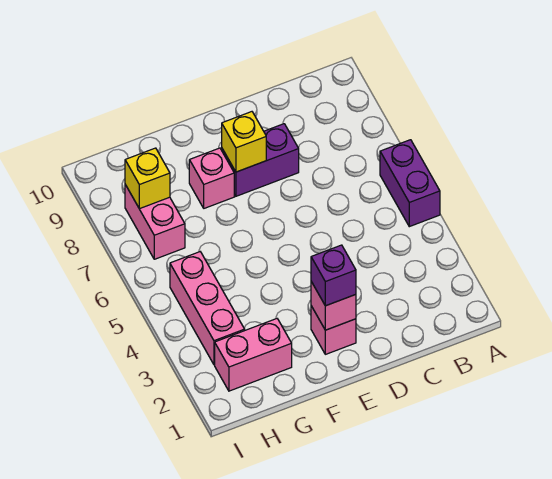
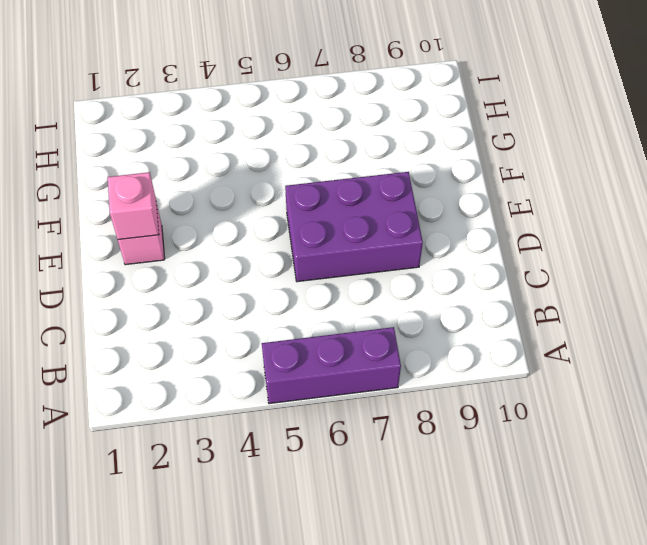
purple 1x3 brick [262,327,401,404] -> purple 1x2 brick [380,140,440,227]
purple 2x3 brick [285,172,423,282] -> purple 1x2 brick [222,124,299,196]
none -> pink 1x1 brick [189,148,234,208]
none -> pink 1x2 brick [215,319,292,391]

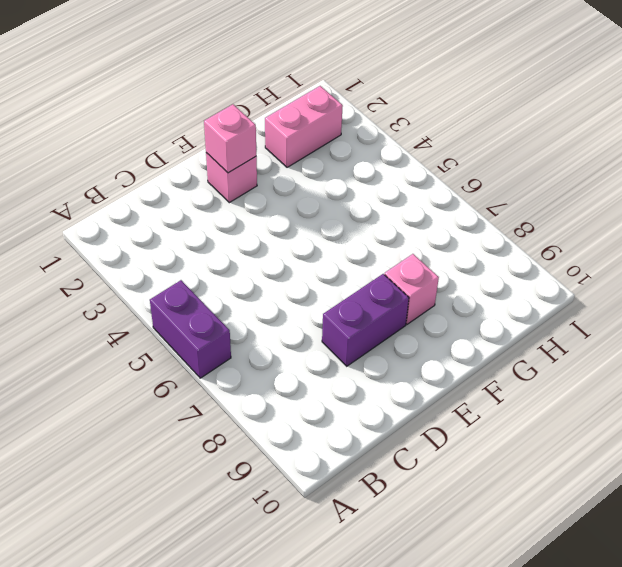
none -> pink 1x3 brick [170,252,245,365]
none -> pink 1x2 brick [125,185,185,259]

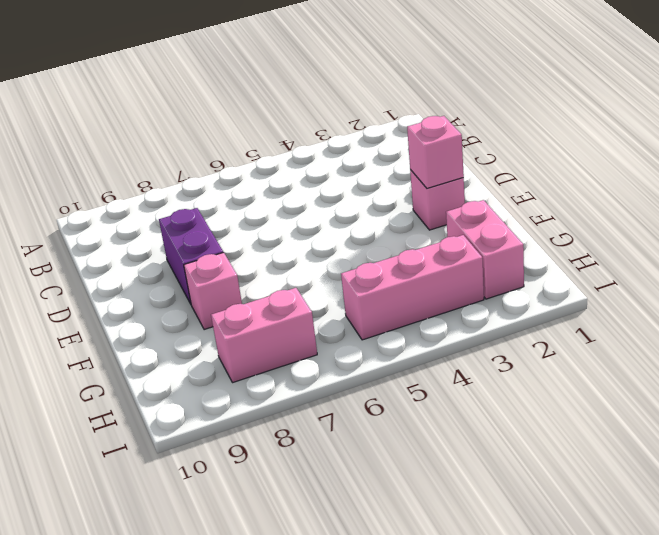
none -> purple 1x2 brick [380,140,440,227]
none -> yellow 1x1 brick [222,112,266,172]

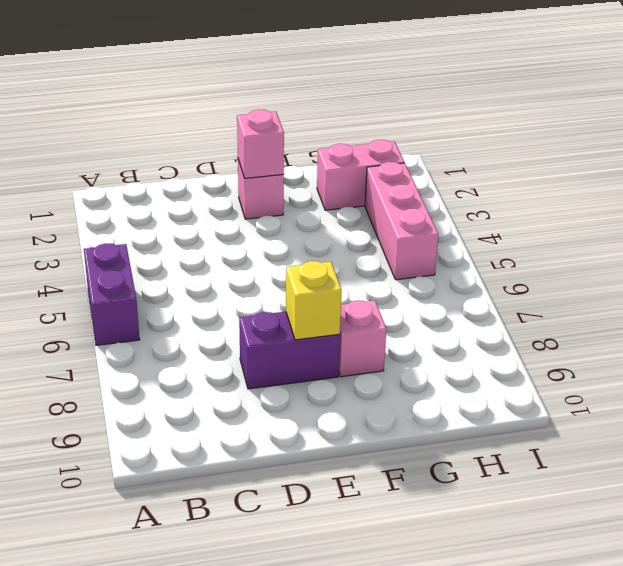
none -> pink 1x2 brick [125,185,185,259]
none -> yellow 1x1 brick [125,148,170,209]

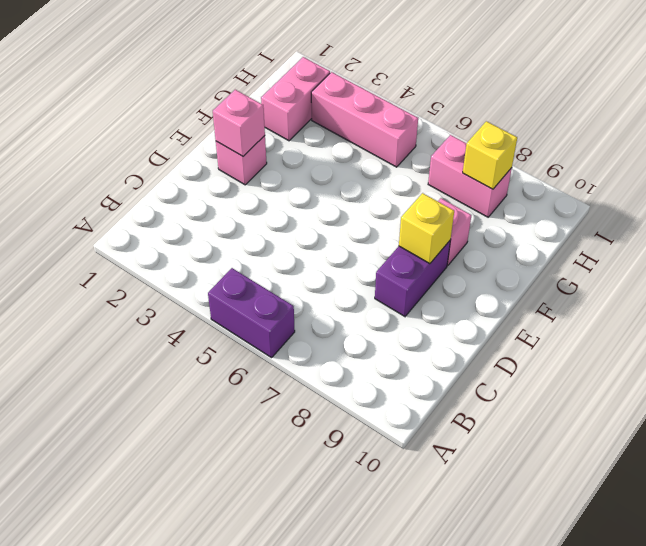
none -> purple 1x1 brick [311,245,356,306]

